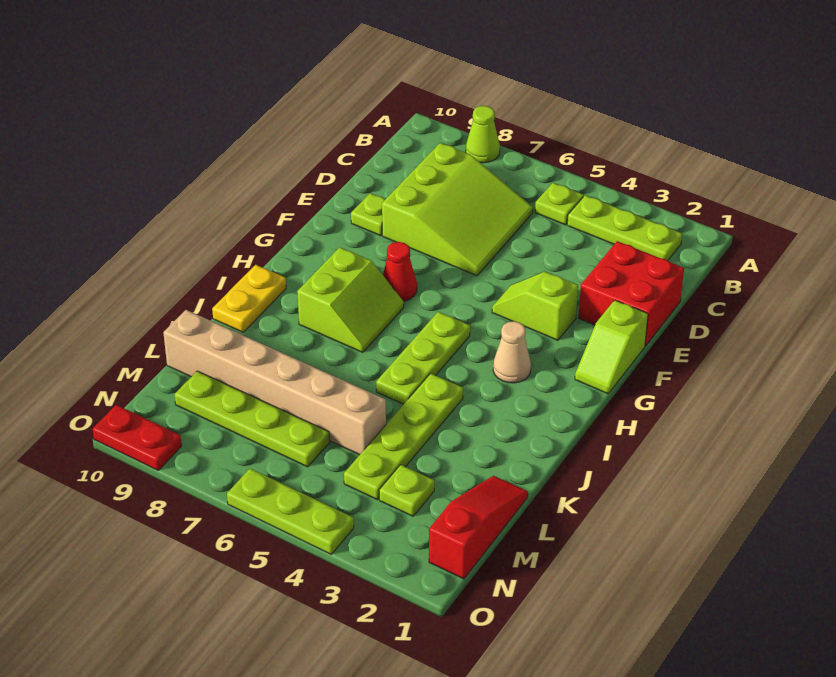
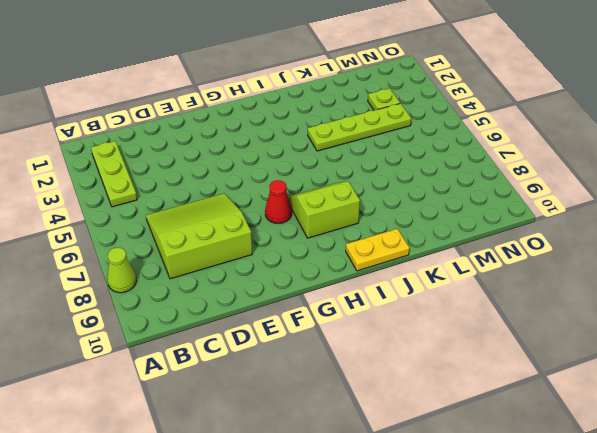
none -> lime 1x1 plate [535,183,583,225]
none -> red 2x2 brick [579,241,684,346]
none -> lime 1x1 plate [351,193,385,236]

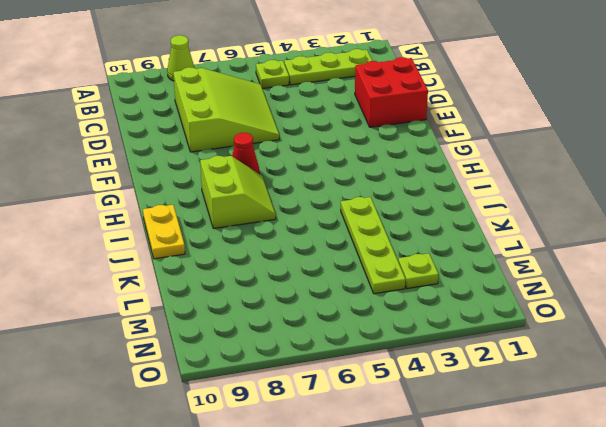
none -> lime 1x1 plate [351,193,385,236]
none -> lime 1x2 slope [575,300,648,394]
none -> lime 1x2 slope [492,272,578,340]

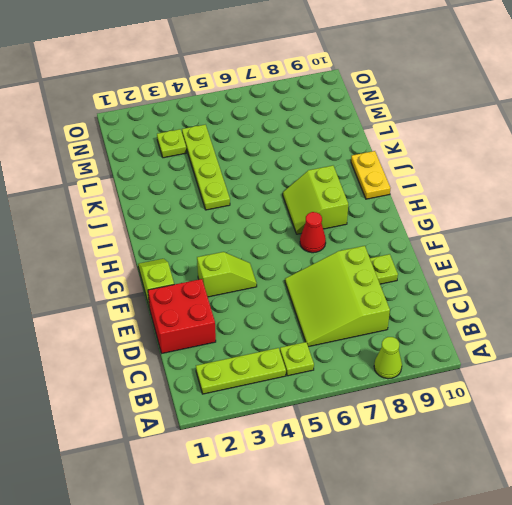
none -> tan 1x1 cone [493,321,531,383]
none -> lime 1x3 plate [376,312,470,404]
none -> red 1x3 slope [429,476,528,579]

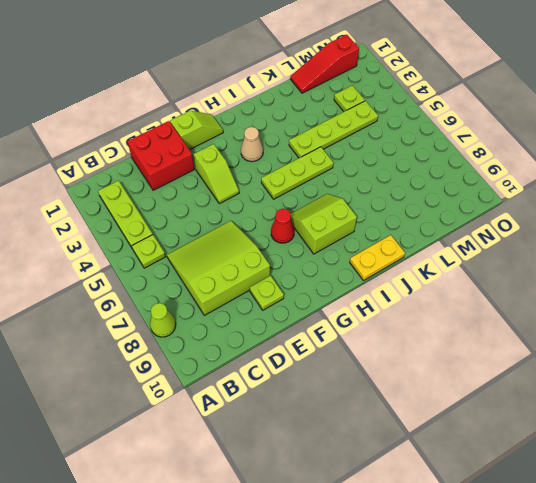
none -> tan 1x6 brick [163,310,386,455]
none -> lime 1x4 plate [174,371,330,467]
none -> lime 1x3 plate [227,469,354,554]

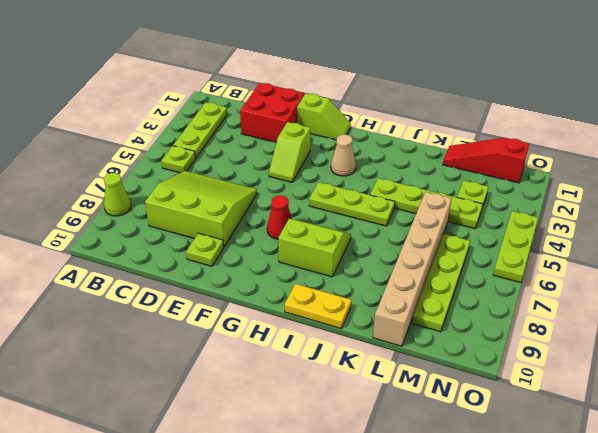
none -> red 1x2 plate [93,405,182,470]

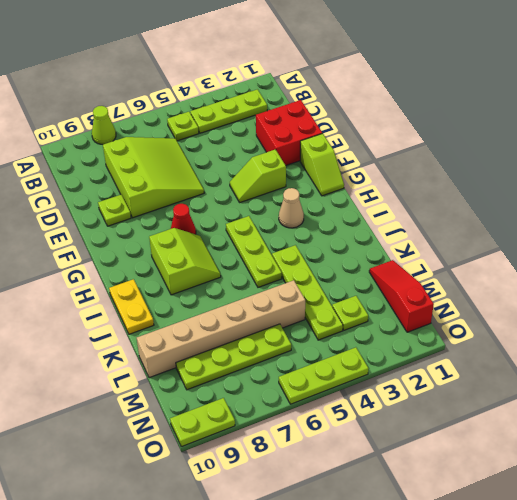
lime 1x2 plate [170,398,235,447] -> red 1x2 plate [93,405,182,470]

